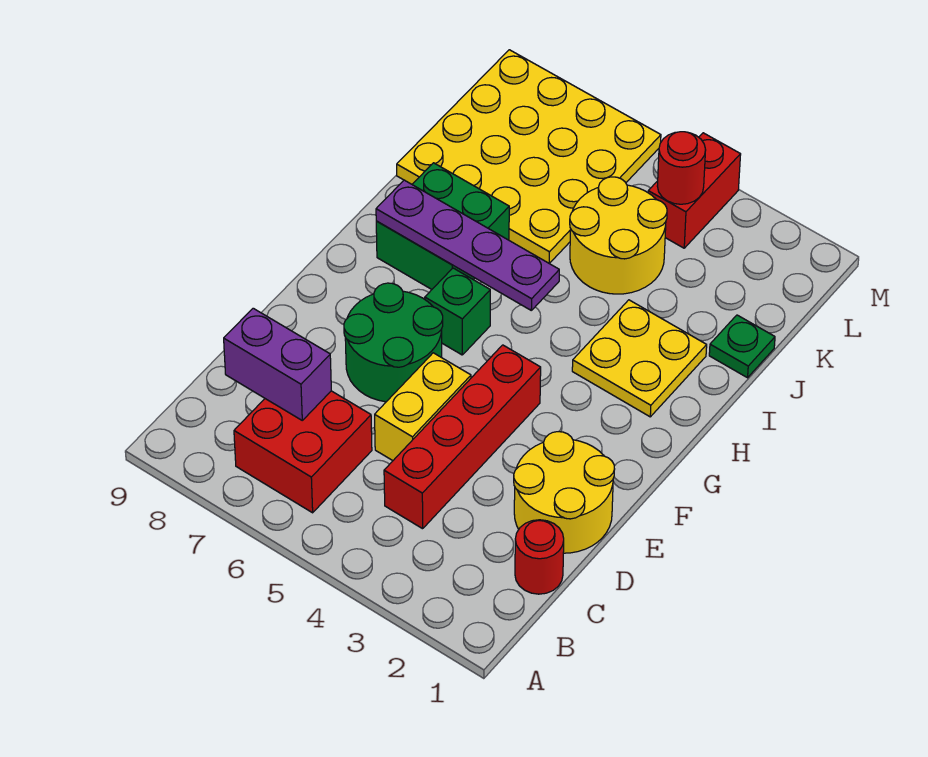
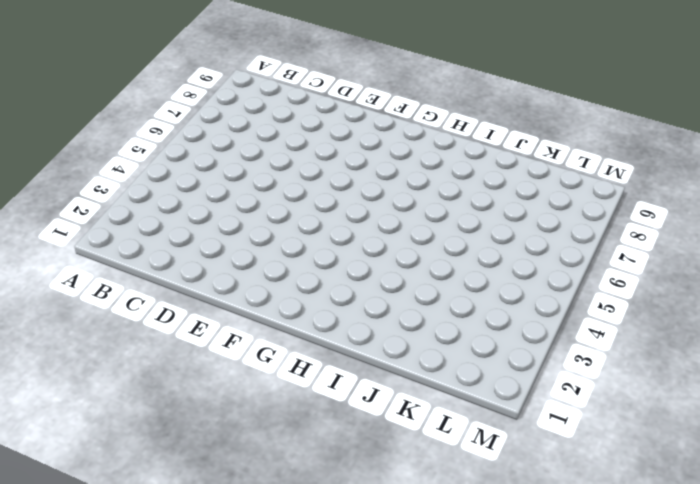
none -> red 2x2 brick [234,391,372,513]
none -> red 1x1 round brick [515,520,564,594]
none -> red 1x4 brick [384,345,541,529]

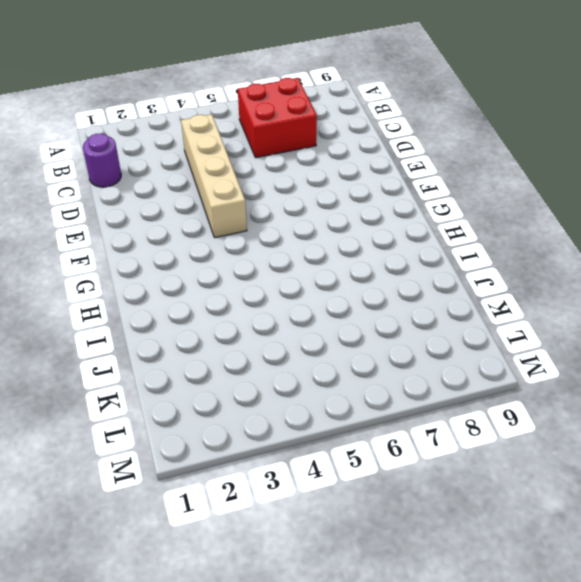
purple 1x1 round brick [83,133,121,187] -> red 1x1 round brick [515,520,564,594]
tan 1x4 brick [181,114,247,238] -> red 1x4 brick [384,345,541,529]
none -> yellow 2x2 round brick [514,432,615,553]
none -> yellow 1x2 brick [375,353,471,461]
none -> green 2x2 round brick [344,283,443,402]

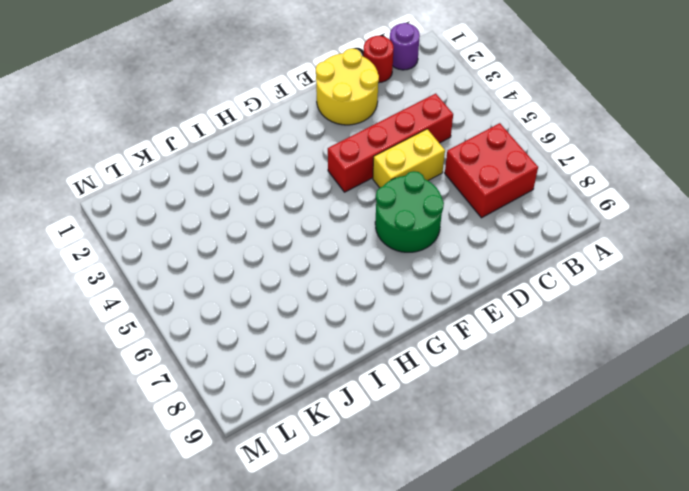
purple 1x1 round brick [390,23,420,70] -> none
none -> green 1x1 brick [425,268,490,355]
none -> yellow 2x2 plate [572,300,707,417]
none -> green 2x2 brick [376,163,509,289]

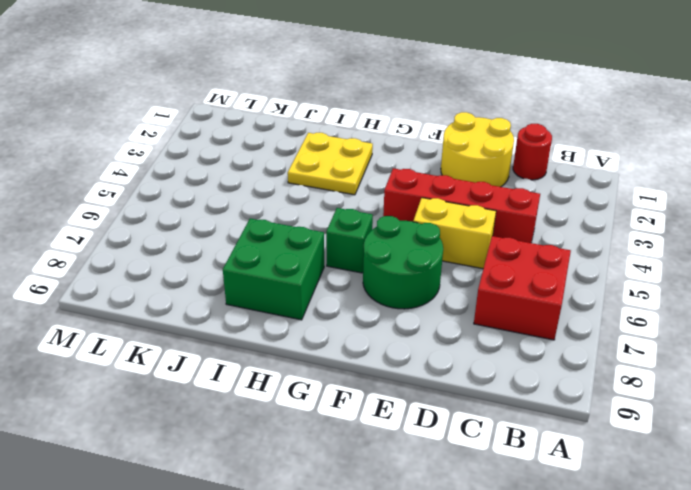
none -> green 1x1 plate [709,315,775,378]
none -> yellow 2x2 round brick [570,177,667,294]
none -> yellow 4x4 plate [397,50,661,263]

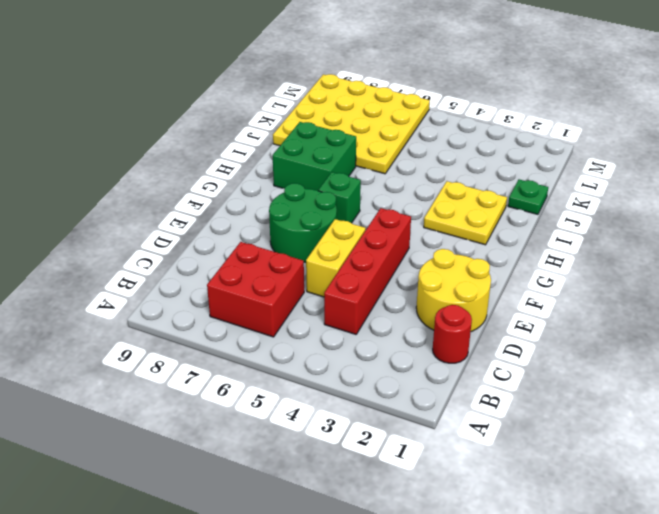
none -> yellow 2x2 round brick [570,177,667,294]
none -> red 1x2 brick [648,133,741,248]
none -> purple 1x2 brick [224,308,331,420]

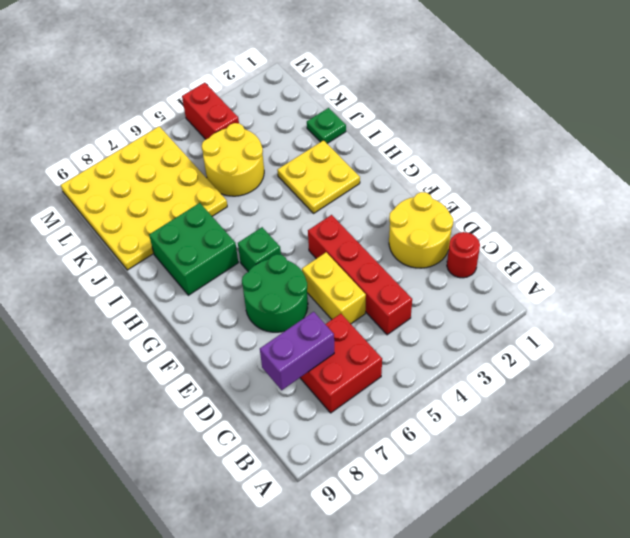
none -> purple 1x4 plate [376,180,559,310]
none -> red 1x1 round brick [657,132,706,204]

